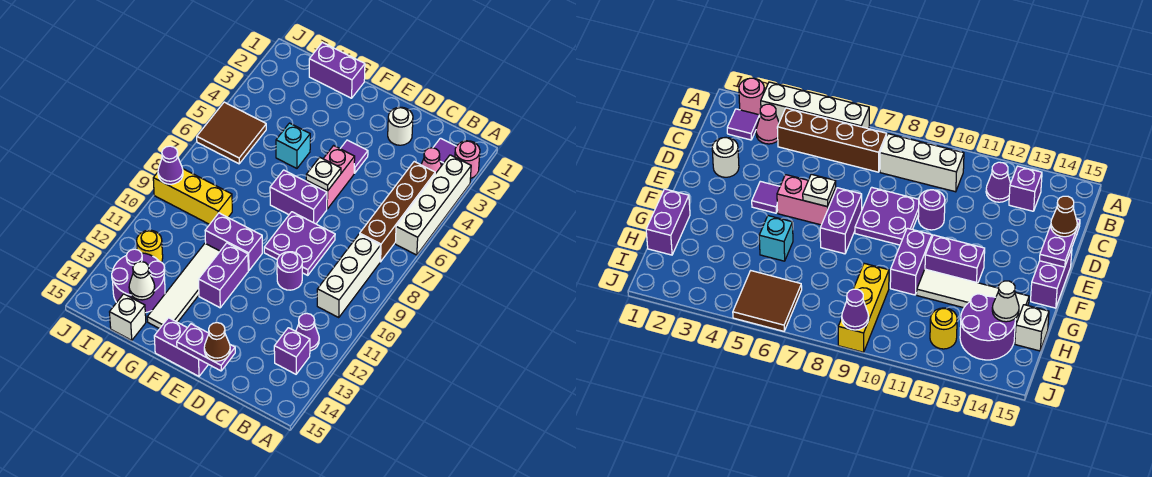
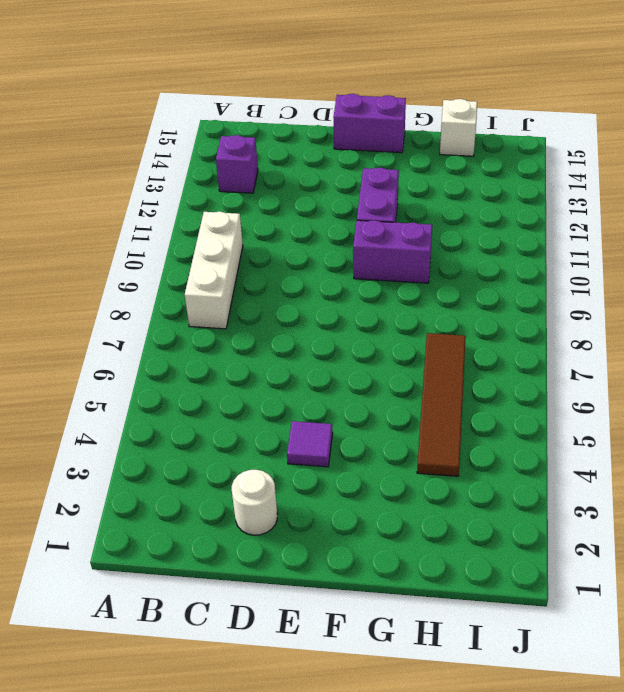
brown 1x4 tile [417,333,466,476] -> none
none -> pink 1x1 round brick [455,141,480,178]
none -> white 1x4 brick [395,155,471,255]
none -> purple 1x1 tile [433,138,456,166]
none -> pink 1x1 cone [421,148,441,174]

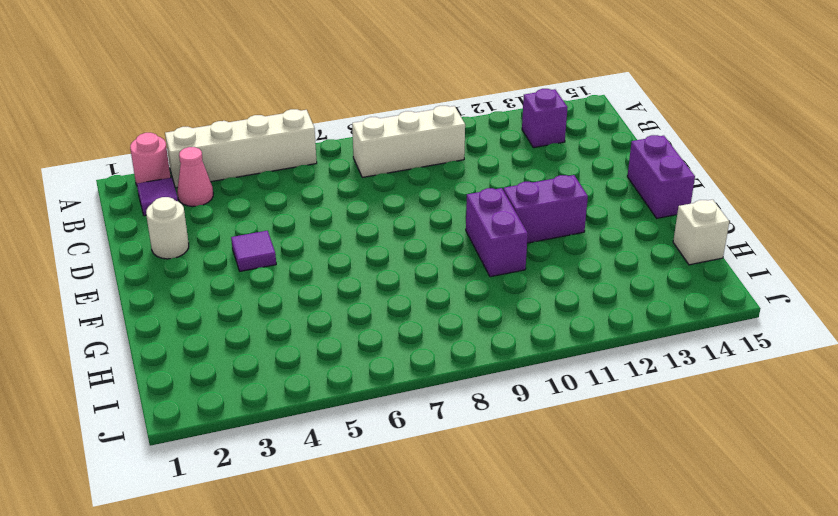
none -> brown 1x4 brick [360,162,435,262]
none -> purple 1x1 cone [296,313,319,351]
none -> purple 2x2 plate [264,212,335,275]
none -> purple 1x1 round brick [277,252,302,290]

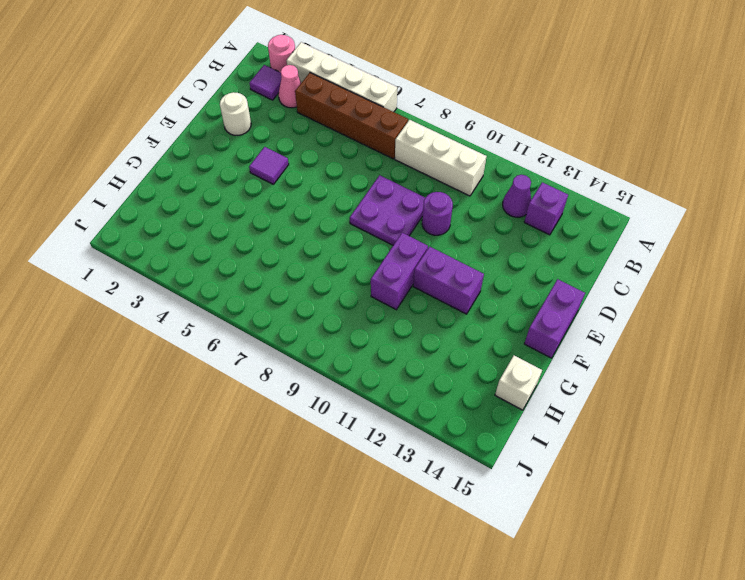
none -> pink 1x2 brick [306,146,355,209]
none -> purple 1x2 brick [270,170,327,224]
none -> purple 1x2 brick [309,43,365,98]
none -> cyan 1x1 brick [276,123,310,168]

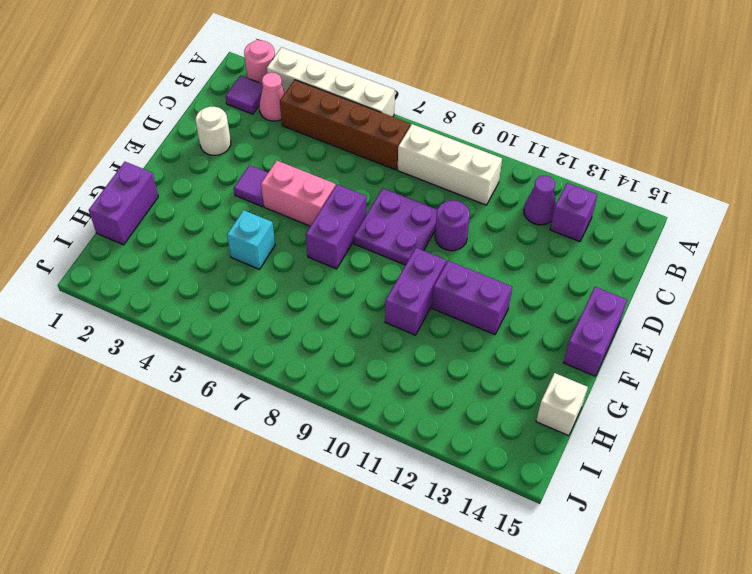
none -> white 1x4 tile [147,243,220,329]
none -> yellow 1x3 brick [153,169,232,224]
none -> purple 2x2 round brick [112,249,165,313]
none -> brown 2x2 tile [197,102,266,164]

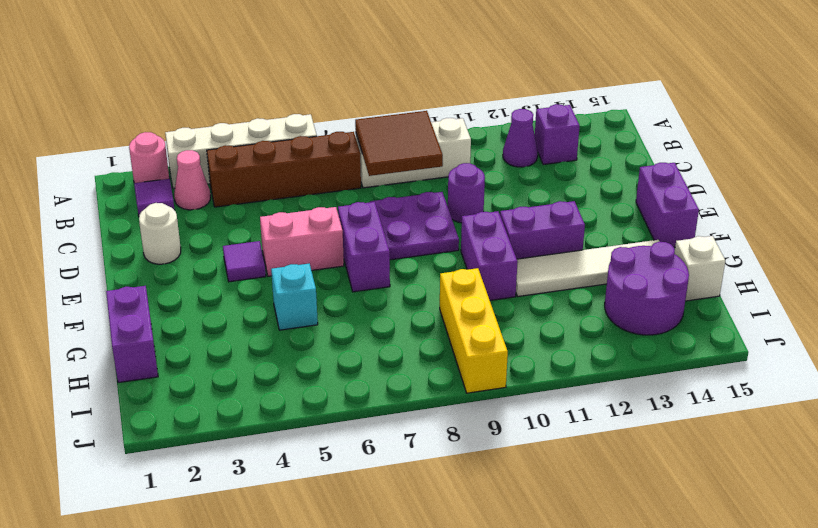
brown 2x2 tile [355,111,443,176] -> brown 2x2 tile moved to [197,102,266,164]
none -> yellow 1x1 round brick [137,230,163,262]
none -> purple 1x2 plate [177,324,235,371]
none -> white 1x1 plate [306,157,341,191]
none -> white 1x1 cone [129,262,155,300]

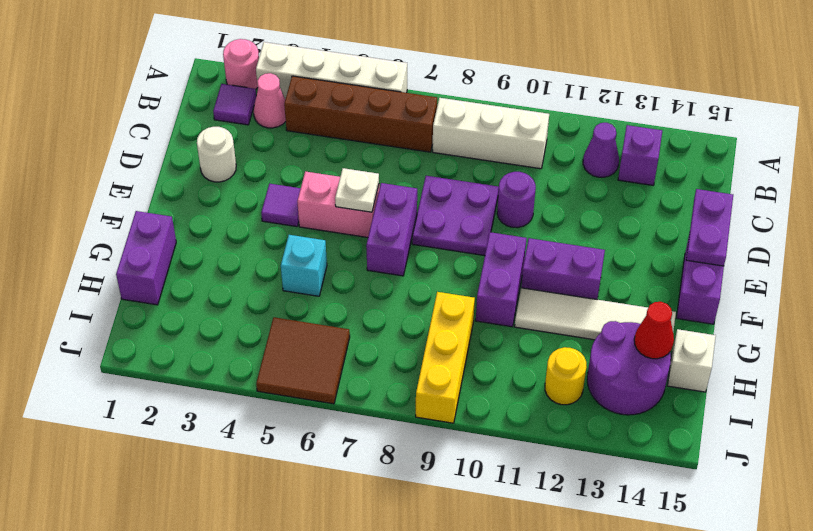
red 1x1 cone [634,302,674,359] -> white 1x1 cone [129,262,155,300]
none -> purple 1x1 cone [158,146,183,184]
none -> brown 1x1 cone [204,323,230,361]

